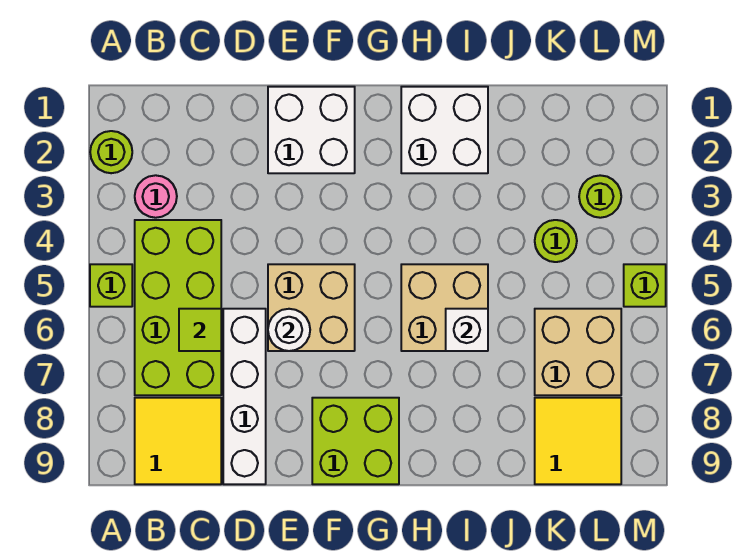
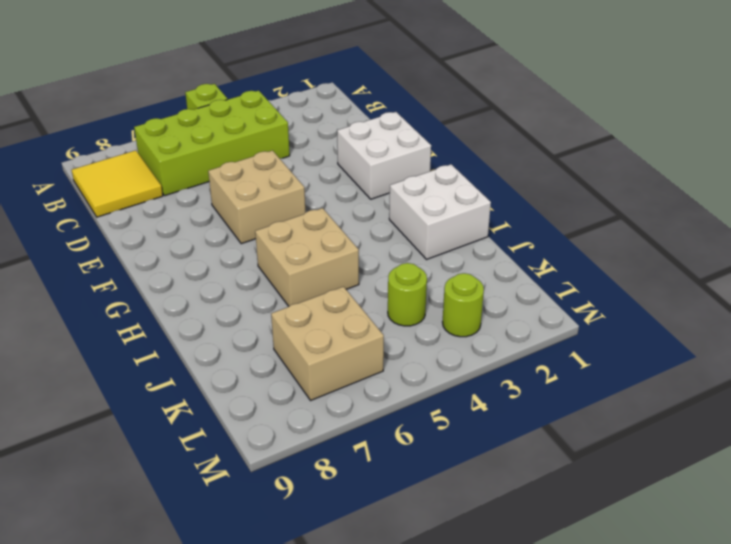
none -> lime 1x1 round brick [90,131,132,173]
none -> pink 1x1 round brick [135,175,177,218]
none -> white 1x4 brick [223,309,266,484]

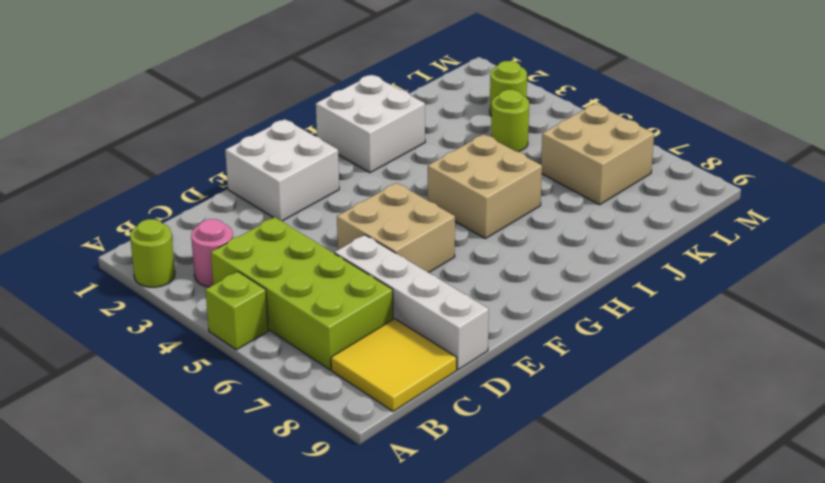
none -> lime 2x2 brick [312,398,399,484]
none -> yellow 2x2 tile [535,398,621,484]
none -> lime 1x1 brick [624,264,666,307]

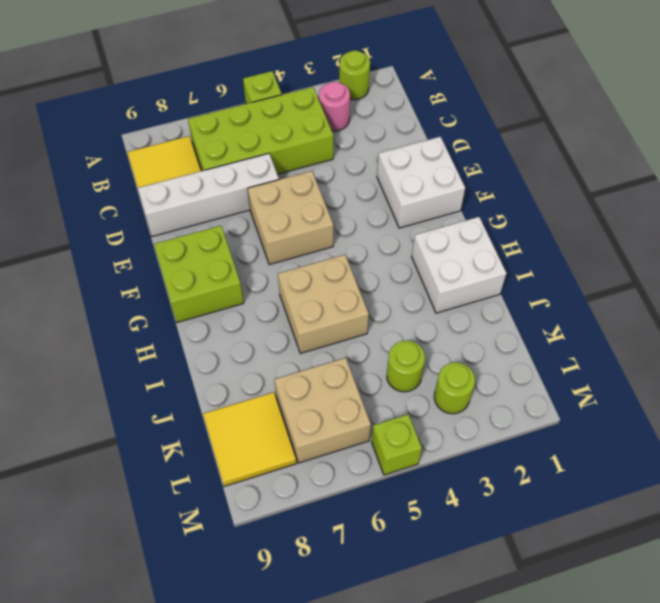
none -> lime 1x1 tile [179,309,221,351]
none -> white 1x1 round brick [268,309,310,351]
none -> white 1x1 brick [446,309,488,351]

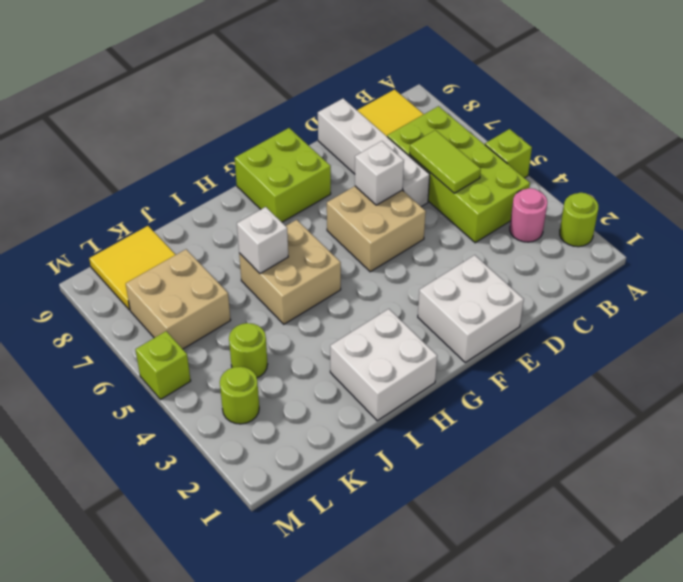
lime 1x2 tile [410,130,481,193] -> lime 1x1 tile [179,309,221,351]
white 1x1 brick [355,141,404,205] -> white 1x1 round brick [268,309,310,351]

